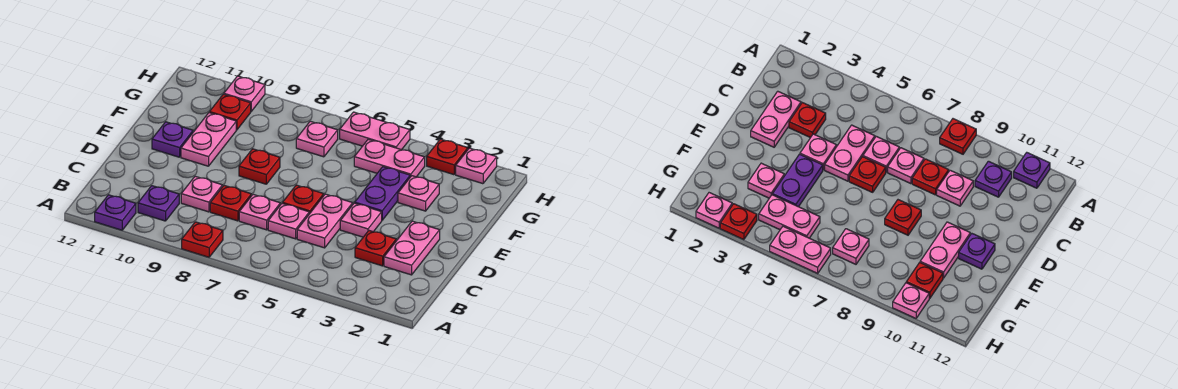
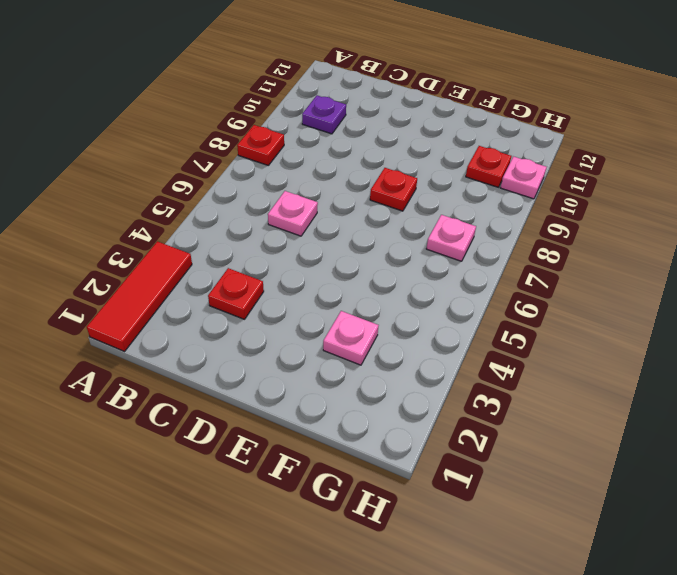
red 1x3 tile [87,241,192,351] -> none
none -> purple 1x1 plate [95,195,136,230]
none -> pink 1x2 plate [384,221,440,275]
none -> pink 1x2 plate [297,194,353,248]

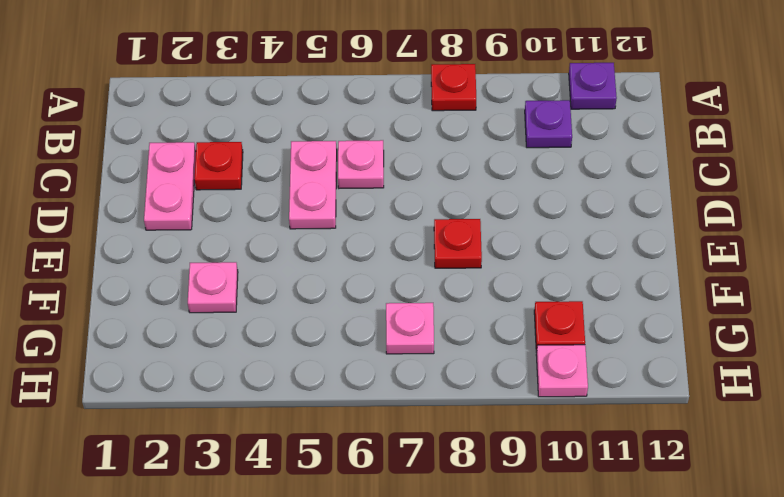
none -> pink 1x1 plate [239,194,280,230]
none -> red 1x1 plate [210,185,251,221]
none -> pink 1x1 plate [181,176,222,212]

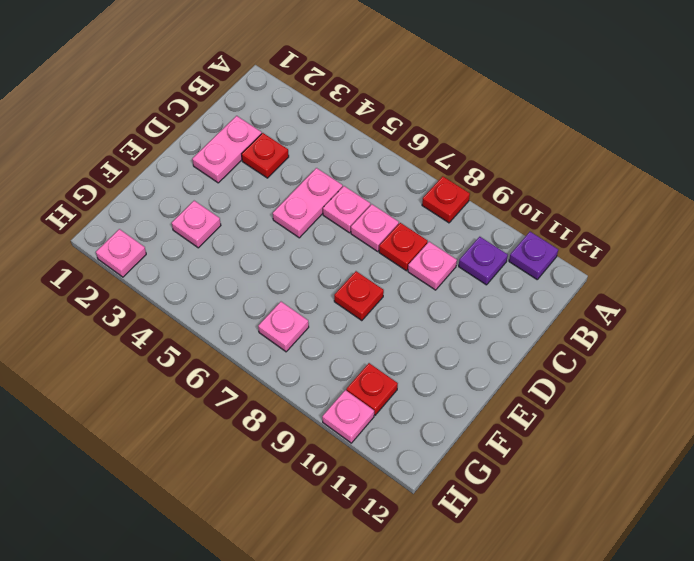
none -> pink 1x1 plate [340,203,382,237]
none -> red 1x1 plate [283,185,324,214]
none -> purple 1x2 plate [355,167,410,220]

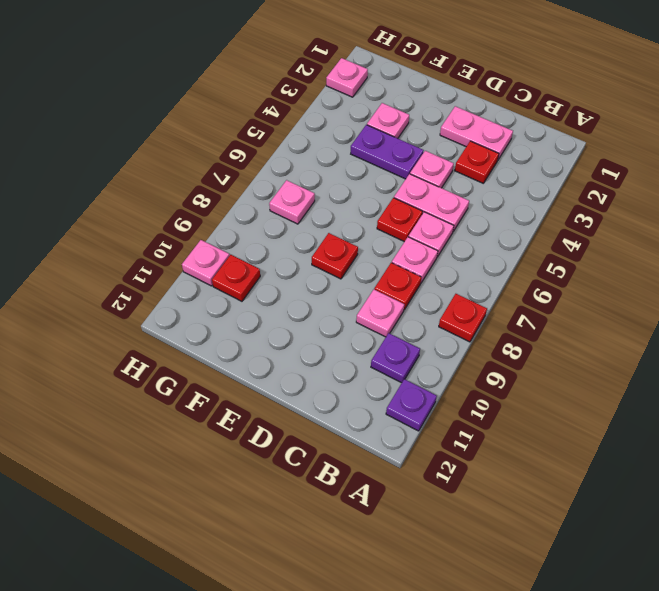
none -> pink 1x2 plate [181,113,236,166]
none -> purple 1x1 plate [152,122,193,157]
none -> pink 1x2 plate [354,139,425,177]

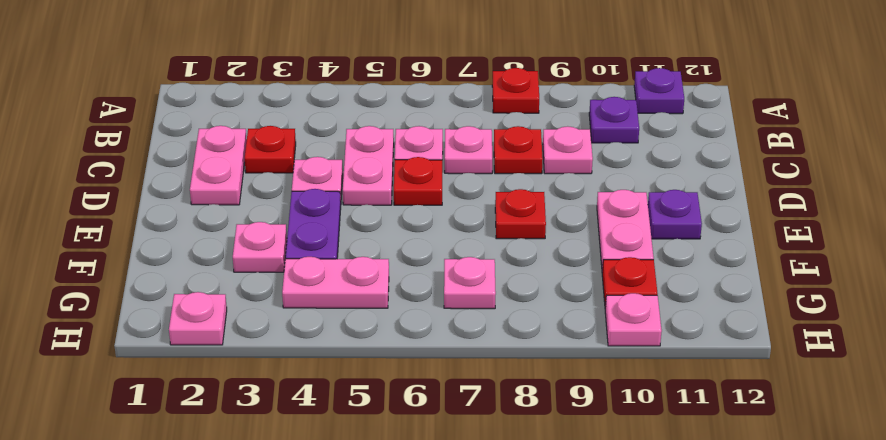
none -> red 1x1 plate [427,139,468,175]
none -> pink 1x2 plate [340,112,410,150]

